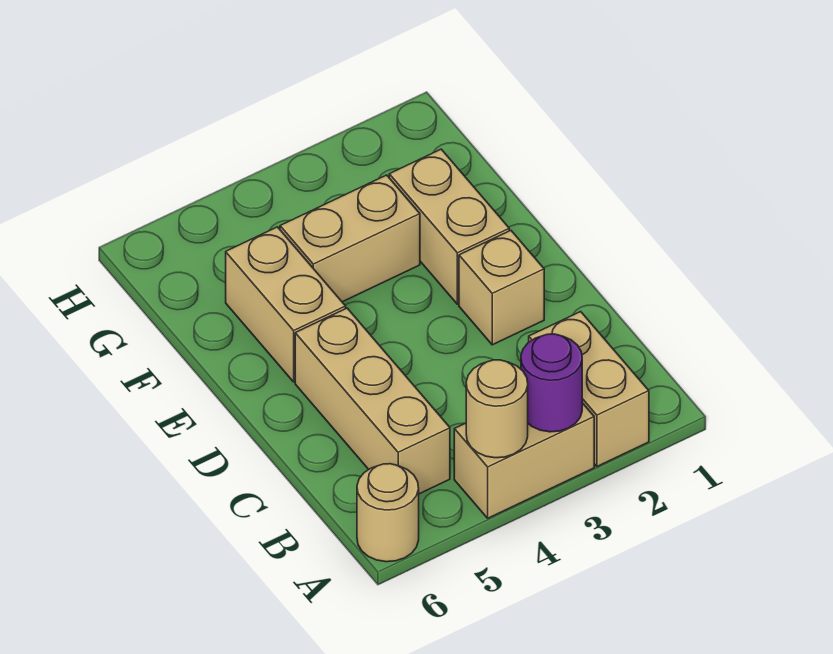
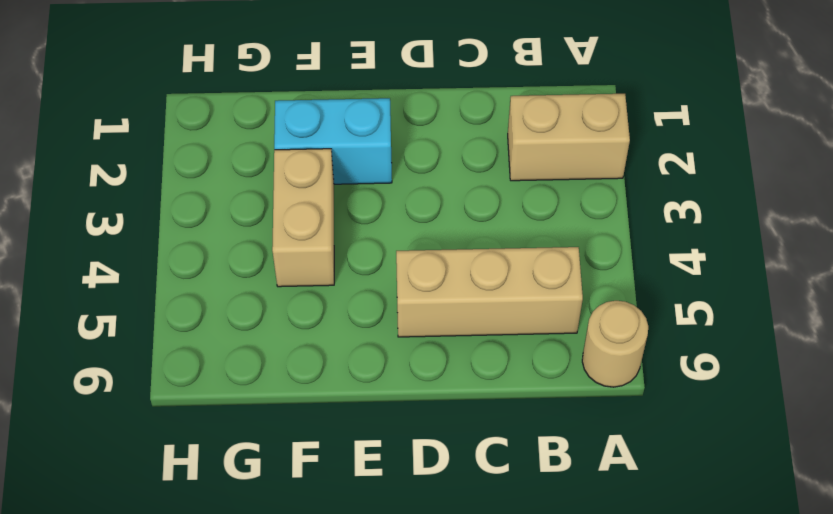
cyan 1x2 brick [274,98,392,184] -> tan 1x2 brick [389,149,509,304]
none -> tan 1x2 brick [454,403,594,518]
none -> tan 1x1 brick [459,231,544,345]

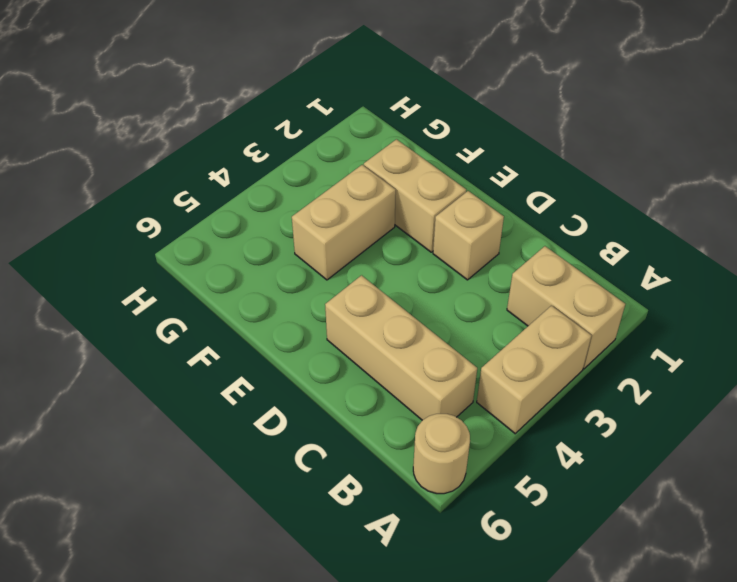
none -> tan 1x2 brick [226,227,346,382]
none -> purple 1x1 round brick [521,334,582,432]

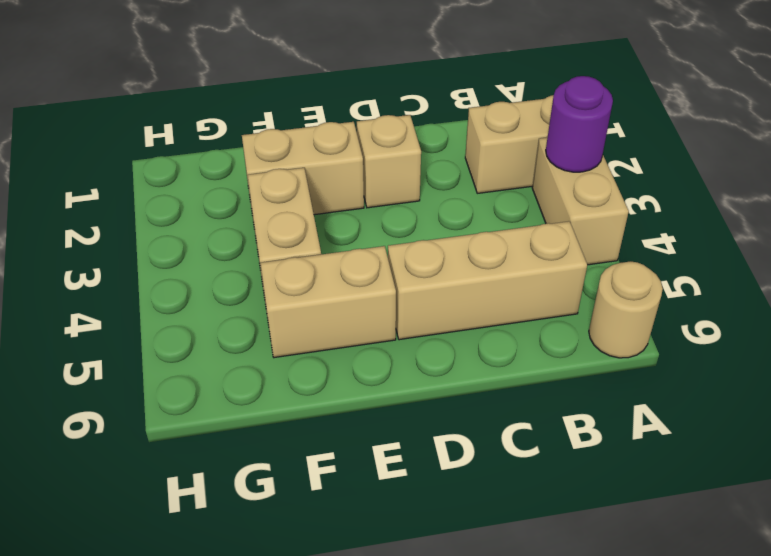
none -> tan 1x1 round brick [466,360,528,458]

